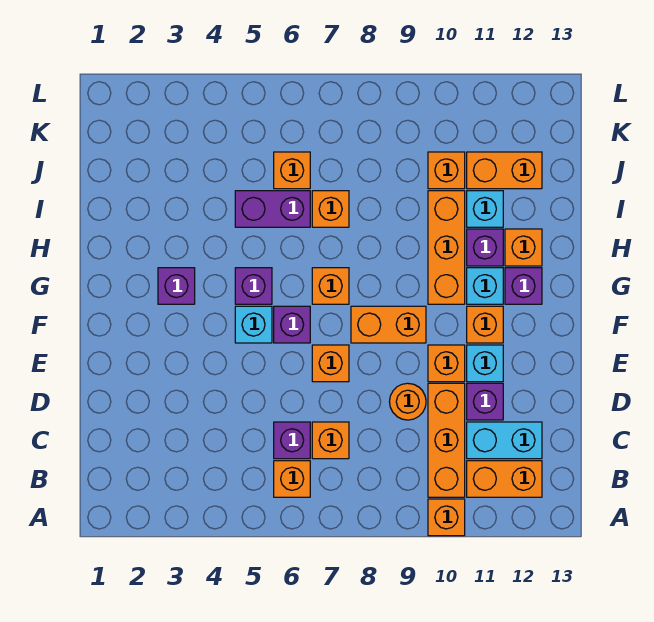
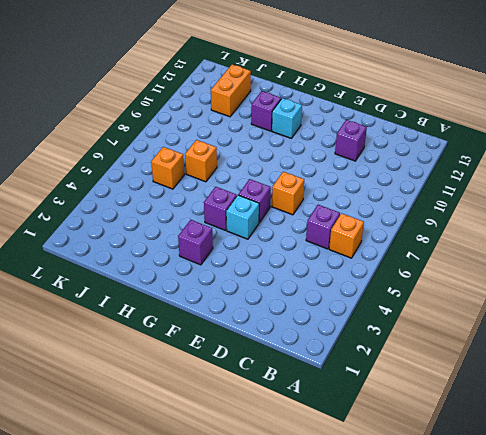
none -> orange 1x1 brick [428,499,465,536]
none -> orange 1x3 brick [428,383,465,497]
none -> orange 1x2 brick [467,461,542,497]
none -> orange 1x1 brick [312,422,349,459]

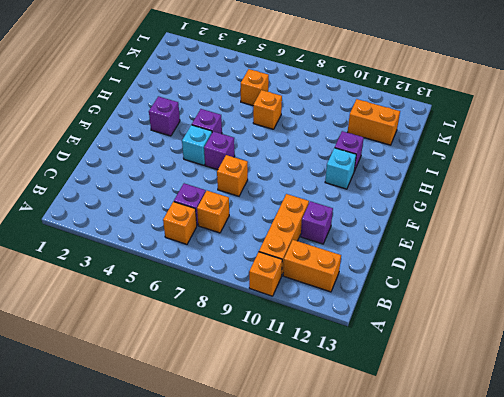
none -> cyan 1x2 brick [467,422,542,459]
none -> orange 1x1 round brick [389,383,426,420]
none -> orange 1x1 brick [428,345,465,382]
none -> cyan 1x1 brick [467,345,503,382]

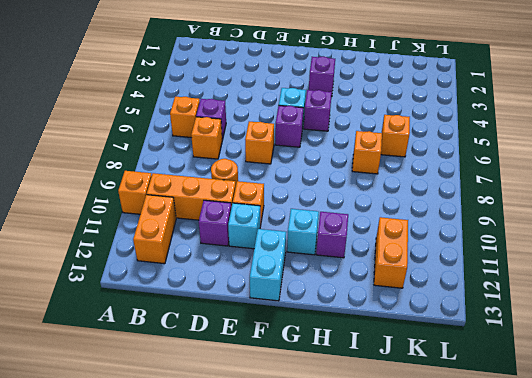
cyan 1x2 brick [250,229,286,301] -> cyan 1x2 brick moved to [467,422,542,459]
none -> orange 1x2 brick [351,306,426,343]
none -> orange 1x1 brick [467,306,503,343]
none -> orange 1x1 brick [312,268,349,304]
none -> orange 1x3 brick [428,191,465,304]

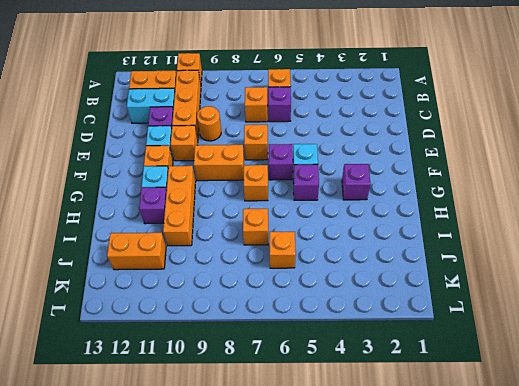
none -> purple 1x1 brick [505,268,542,304]
none -> orange 1x1 brick [505,229,542,266]
none -> purple 1x2 brick [235,191,310,227]
none -> cyan 1x1 brick [467,191,503,227]

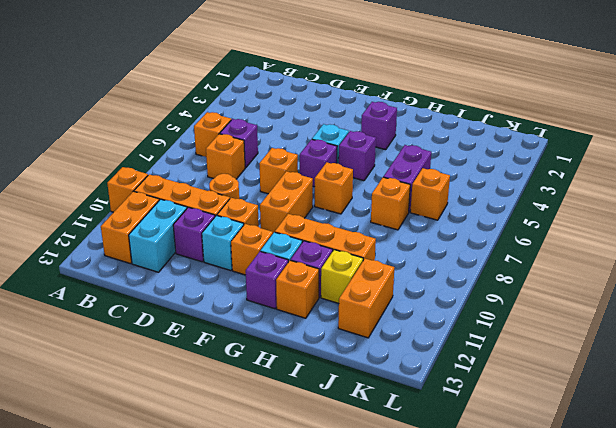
yellow 1x1 brick [321,250,363,303] -> cyan 1x1 brick [467,191,503,227]
none -> orange 1x1 brick [428,152,465,189]

